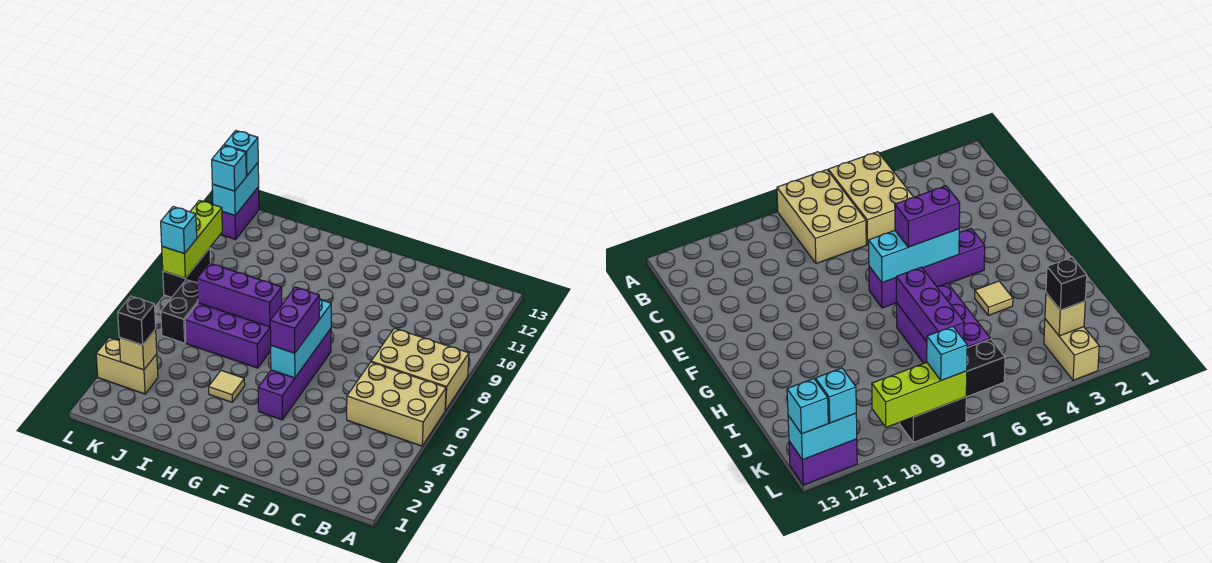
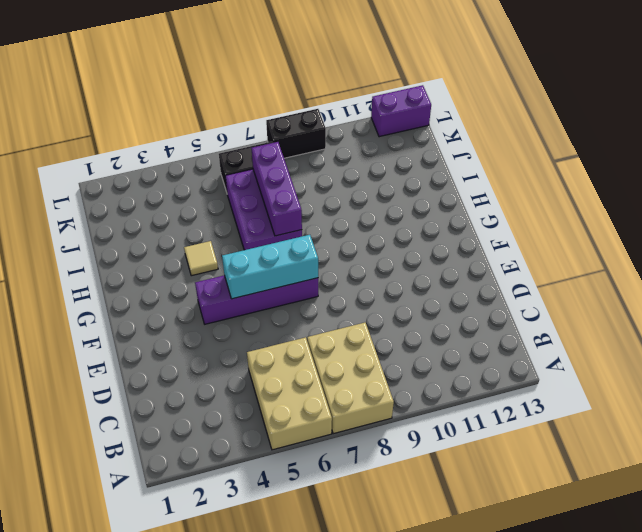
none -> tan 1x2 brick [96,338,158,394]
none -> tan 1x1 brick [119,329,157,370]
none -> lime 1x3 brick [162,200,222,278]

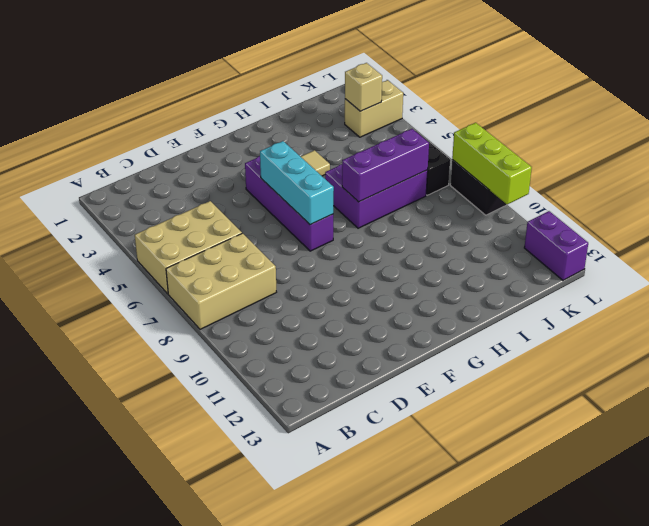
none -> cyan 1x2 brick [212,163,259,215]
none -> purple 1x2 brick [270,287,319,353]
none -> black 1x1 brick [118,296,156,345]

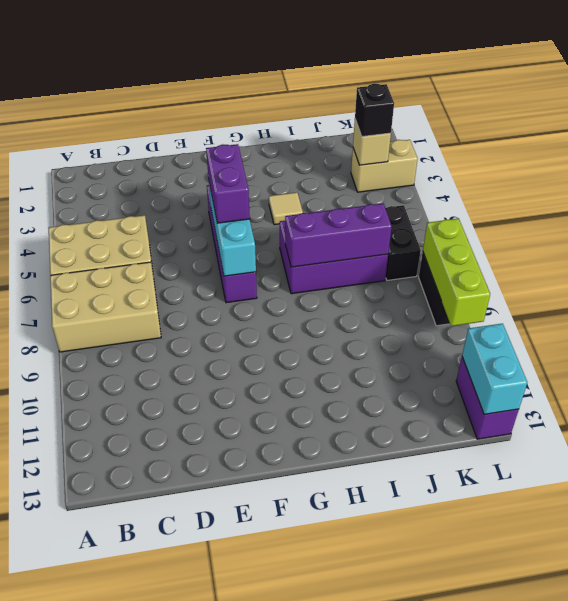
none -> cyan 1x1 brick [161,207,197,254]
none -> cyan 1x1 brick [212,145,246,191]
none -> cyan 1x1 brick [224,131,258,176]

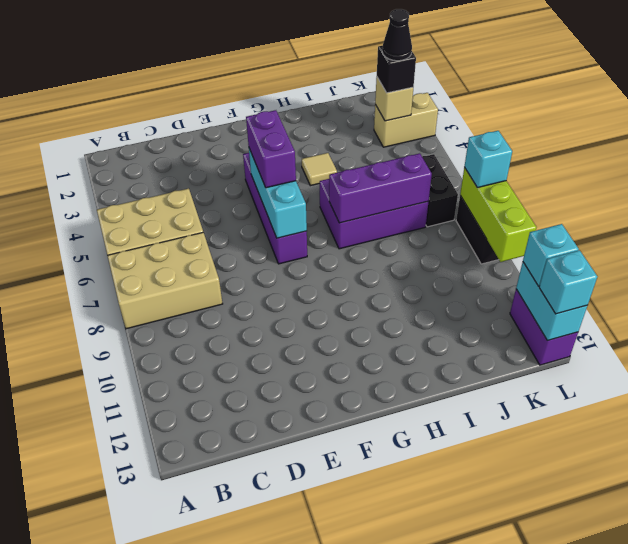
black 1x1 cone [382,9,412,61] -> none

